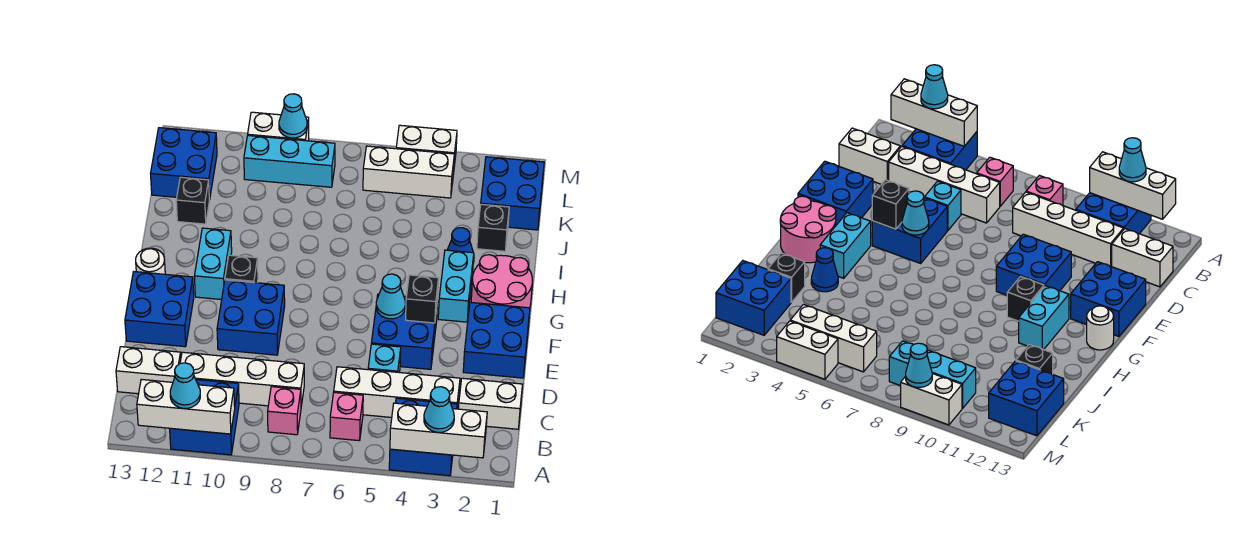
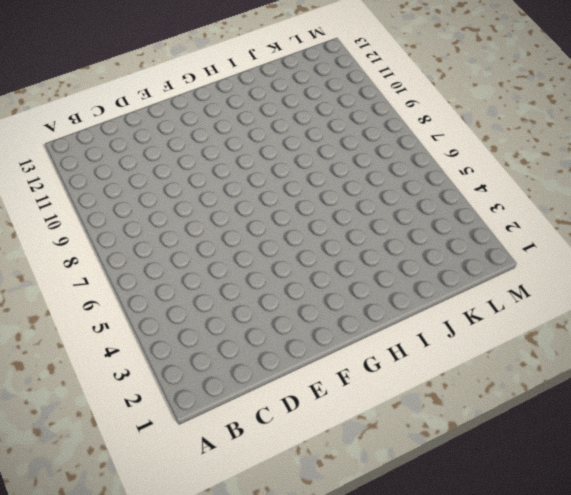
none -> blue 2x2 brick [389,398,457,476]
none -> blue 2x2 brick [170,380,239,455]
none -> pink 1x1 brick [330,393,363,441]
none -> pink 1x1 brick [268,387,301,435]

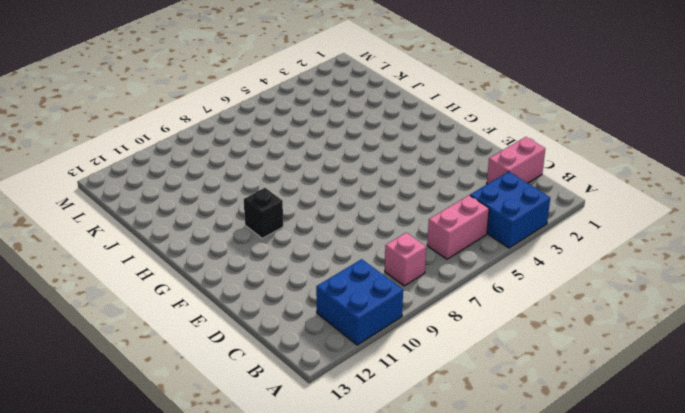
pink 1x2 brick [427,195,489,259] -> pink 1x1 brick [330,393,363,441]
pink 1x2 brick [487,137,545,184] -> white 1x2 brick [459,378,523,429]
none -> white 1x4 brick [334,367,460,417]
none -> white 1x4 brick [180,352,304,406]
none -> white 1x2 brick [116,347,181,394]
none -> cyan 1x1 brick [368,344,401,373]

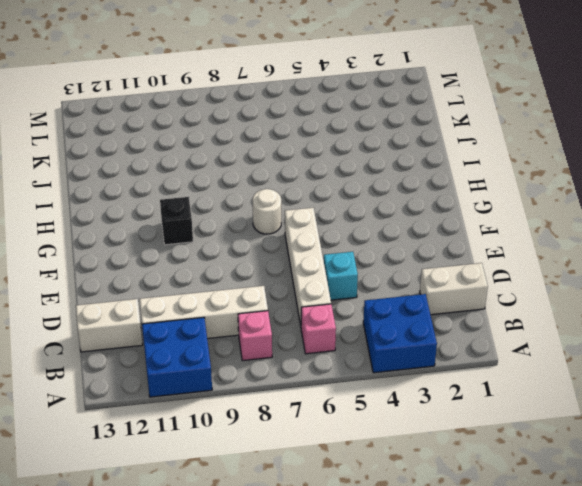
white 1x4 brick [285,208,331,326] -> white 1x4 brick turned to [334,367,460,417]
white 1x1 round brick [252,189,281,234] -> white 1x1 round brick moved to [136,248,165,274]
none -> blue 2x2 brick [463,302,530,378]
none -> blue 2x2 brick [371,294,438,369]
none -> blue 2x2 brick [217,280,285,355]
none -> blue 2x2 brick [125,272,194,347]

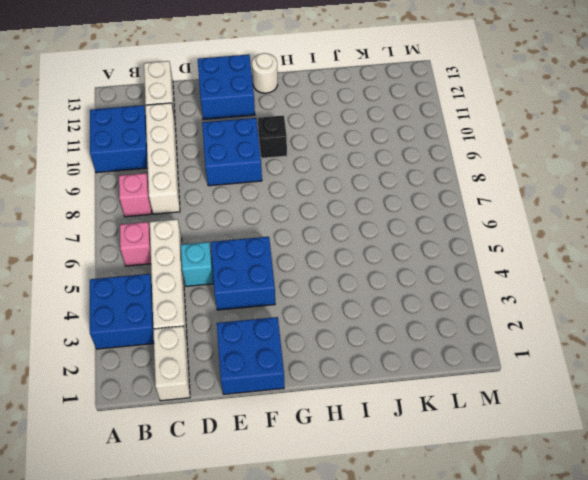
none -> pink 2x2 round brick [471,255,532,308]
none -> cyan 1x2 brick [438,250,474,322]
none -> cyan 1x2 brick [194,228,232,300]
none -> blue 1x1 cone [447,228,474,263]

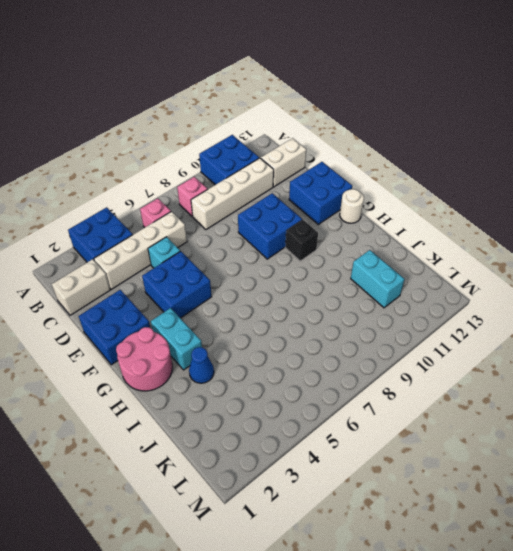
cyan 1x2 brick [351,250,405,308] -> cyan 1x2 brick moved to [194,228,232,300]
none -> black 1x1 brick [477,204,509,251]
none -> black 1x1 brick [176,177,209,224]
none -> blue 2x2 brick [481,157,544,230]
none -> blue 2x2 brick [151,128,217,200]

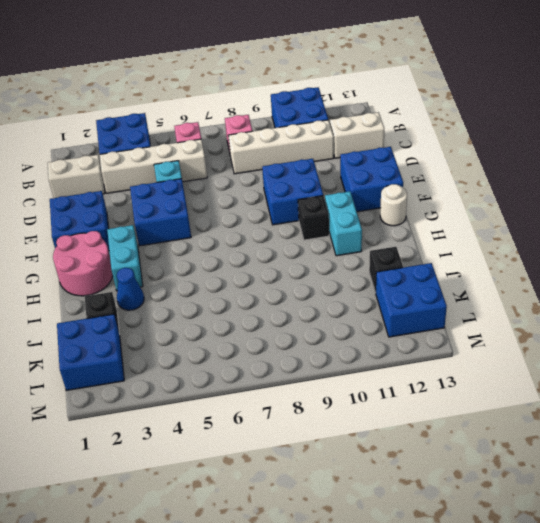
none -> white 1x3 brick [363,146,454,198]
none -> cyan 1x3 brick [244,136,335,187]
none -> white 1x2 brick [396,125,457,174]
none -> white 1x2 brick [248,112,309,141]

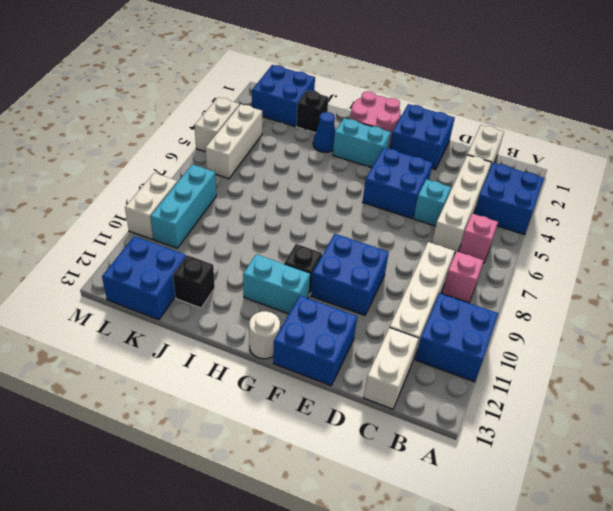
none -> white 1x3 brick [390,403,487,458]
none -> white 1x3 brick [137,379,235,434]
none -> black 1x1 brick [406,275,439,323]
none -> cyan 1x1 cone [376,274,406,319]

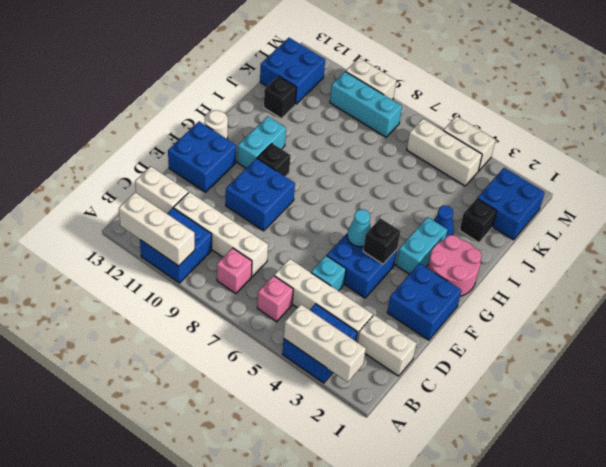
none -> cyan 1x1 cone [279,94,307,138]
none -> cyan 1x1 cone [424,387,454,432]
none -> cyan 1x1 cone [170,363,200,408]

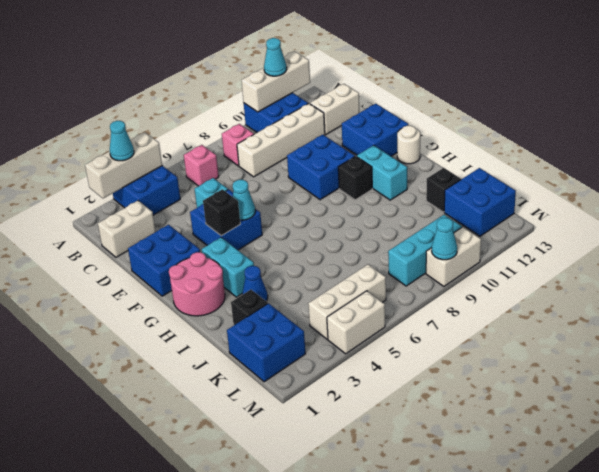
none -> white 1x4 brick [334,367,460,417]

